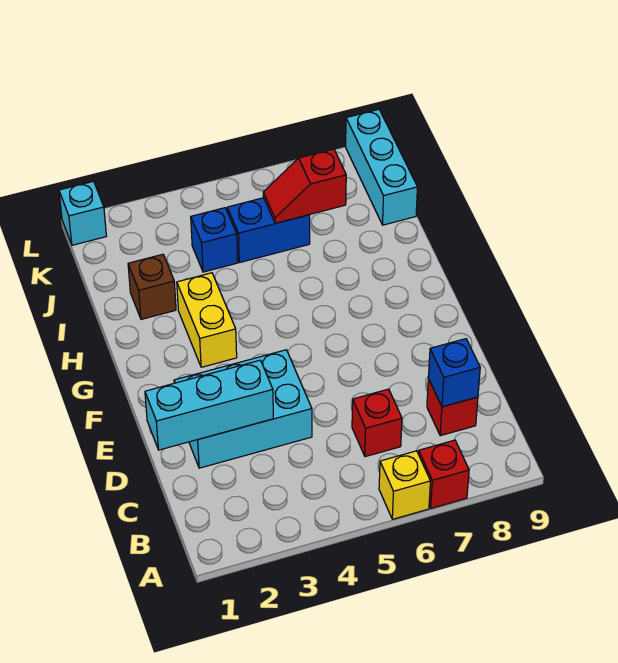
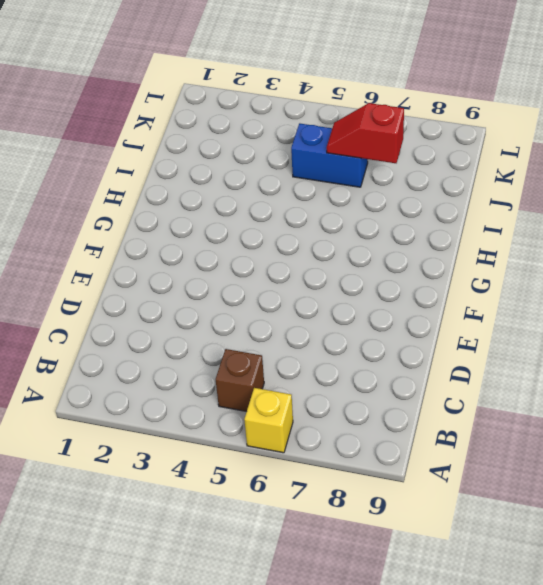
brown 1x1 brick [216,349,264,412] -> brown 1x1 brick moved to [128,254,176,319]
none -> red 1x1 brick [419,440,469,508]
none -> red 1x1 brick [352,389,402,457]
none -> red 1x1 brick [427,379,478,436]

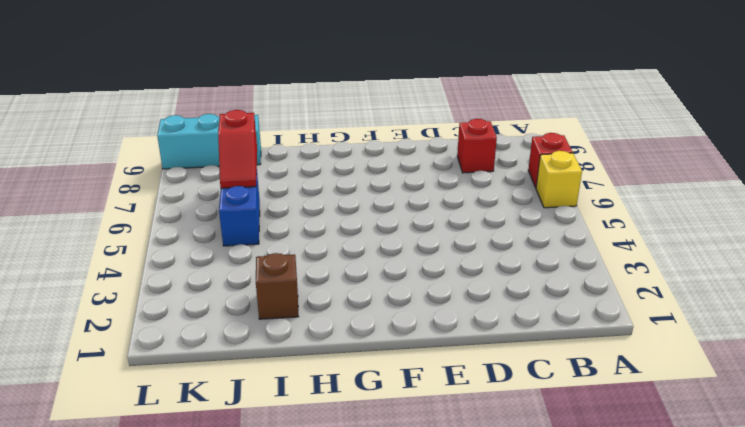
none -> red 1x1 brick [352,389,402,457]
none -> cyan 2x3 brick [174,350,312,468]
none -> yellow 1x2 brick [177,273,237,367]

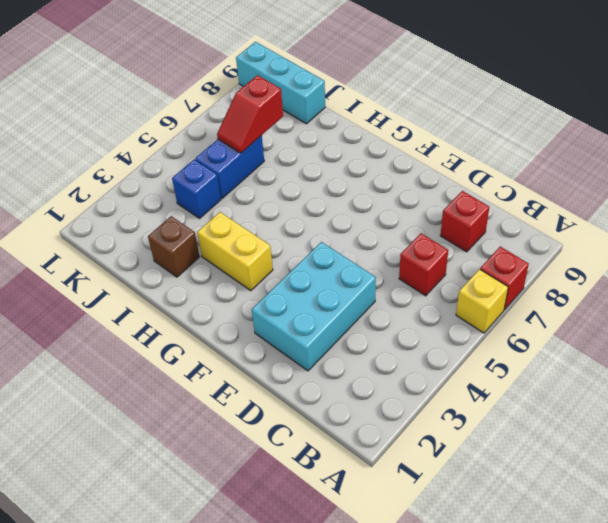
none -> cyan 1x1 brick [59,181,106,245]
none -> blue 1x1 brick [428,339,480,407]
none -> cyan 1x3 brick [145,360,273,450]

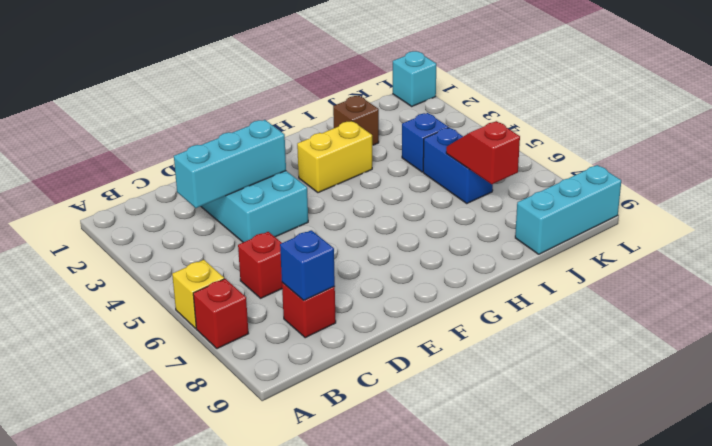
cyan 1x3 brick [174,120,286,208] -> cyan 1x3 brick turned to [145,360,273,450]

